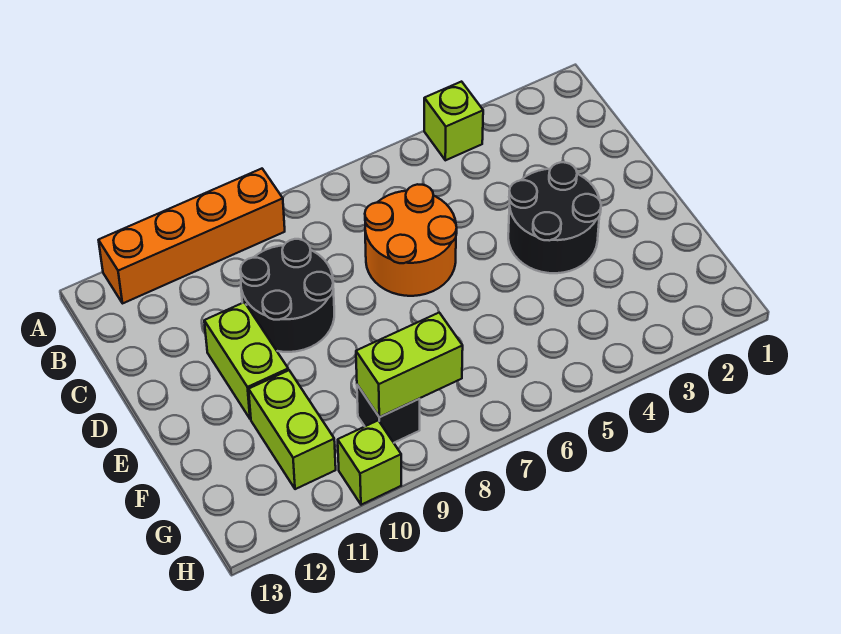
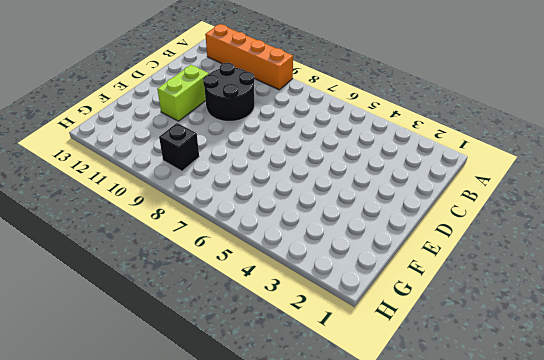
none -> lime 1x1 brick [424,82,483,160]
none -> orange 2x2 round brick [365,184,457,296]

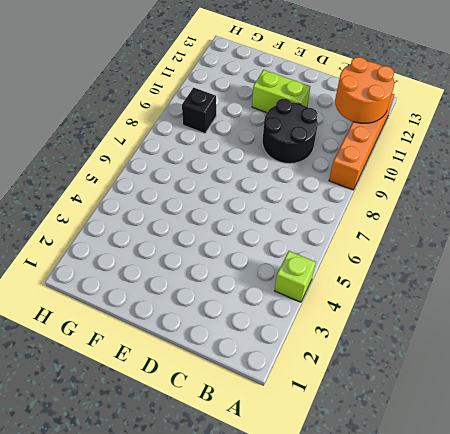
orange 2x2 round brick [335,57,394,123] -> orange 2x2 round brick moved to [365,184,457,296]
none -> black 2x2 round brick [508,162,601,273]
none -> lime 1x2 brick [249,370,336,489]

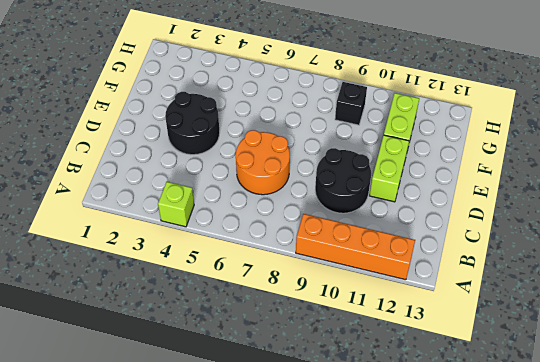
none -> lime 1x1 brick [338,420,401,505]
none -> lime 1x2 brick [356,313,463,417]

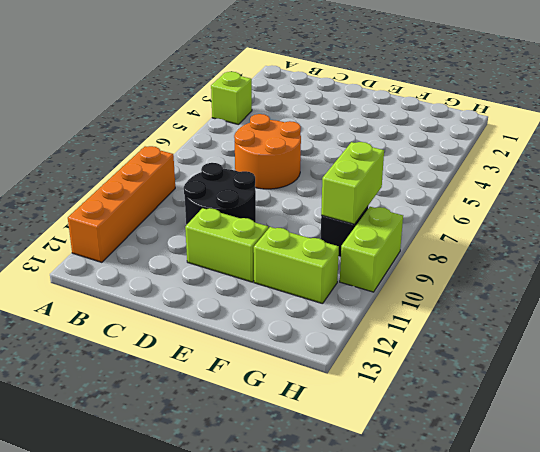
lime 1x2 brick [340,207,403,292] -> lime 1x1 brick [338,420,401,505]
none -> black 2x2 round brick [508,162,601,273]

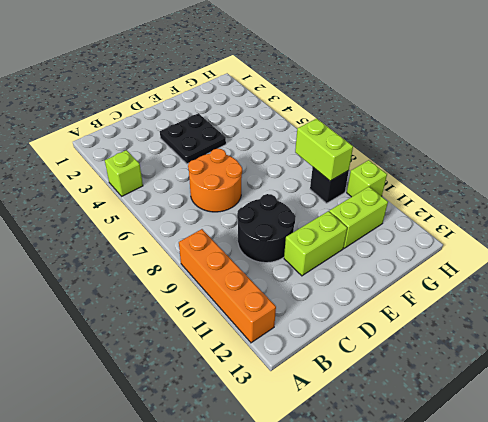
black 2x2 plate [160,113,226,164] -> black 2x2 round brick [508,162,601,273]

